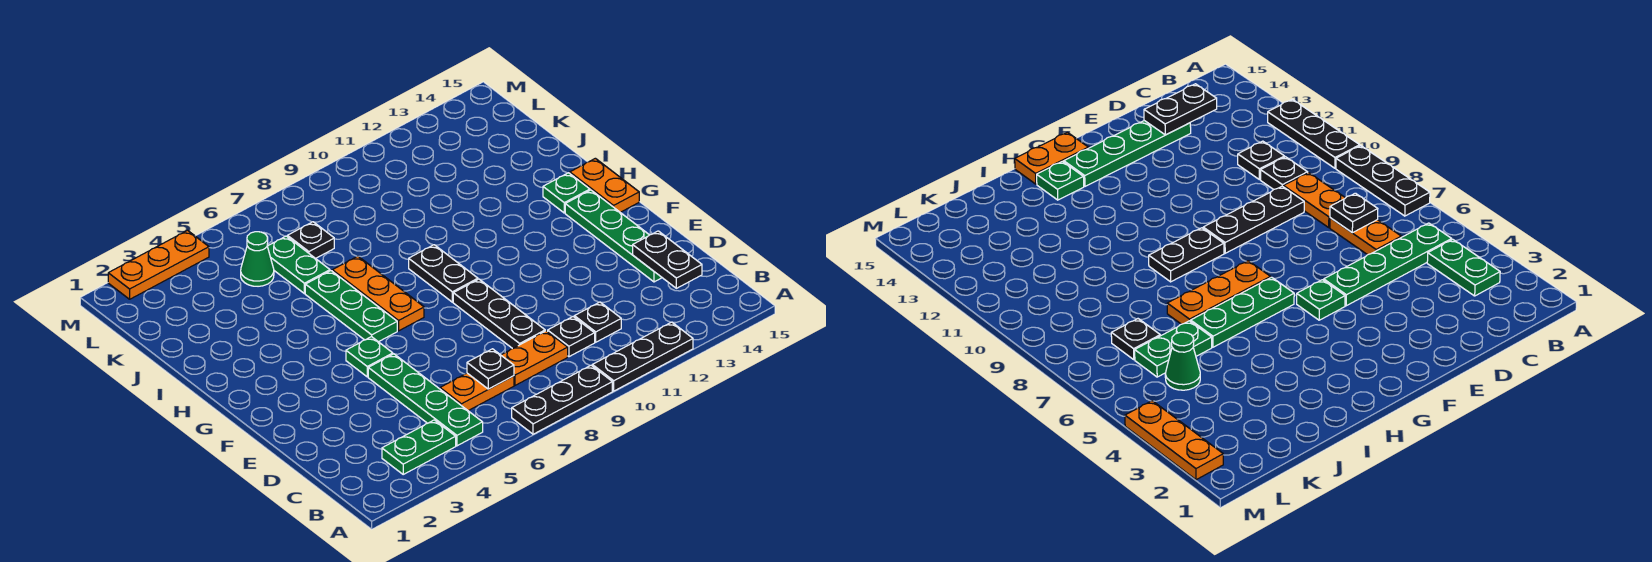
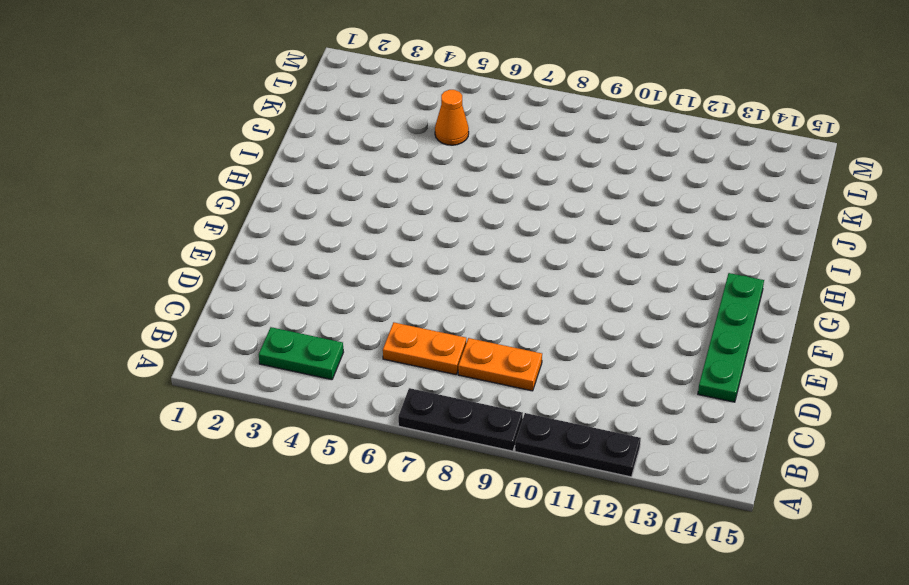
orange 1x1 cone [435,90,469,145] -> green 1x1 cone [241,232,274,286]
none -> green 1x4 plate [368,354,483,446]
none -> black 1x1 plate [548,317,595,357]
none -> black 1x1 plate [574,302,621,342]

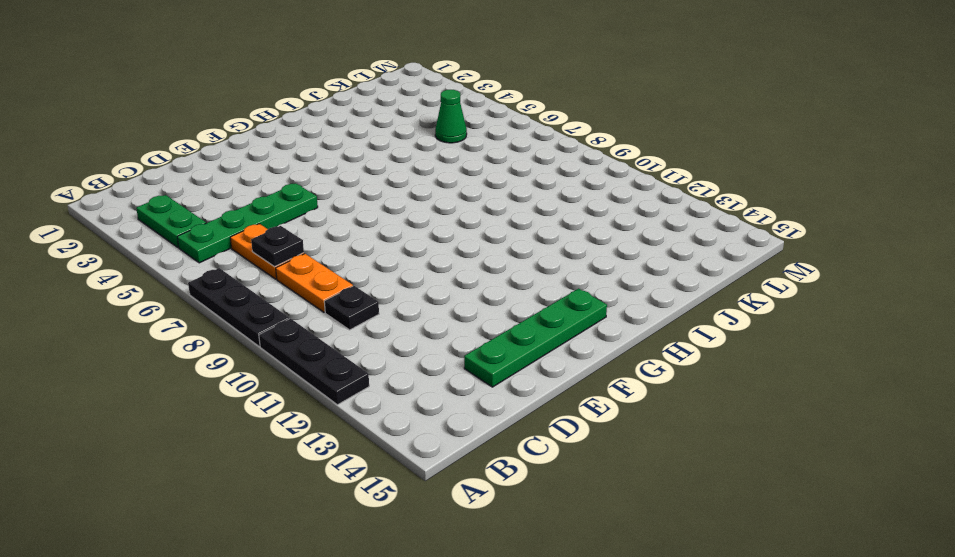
none -> black 1x1 plate [574,302,621,342]
none -> black 1x3 plate [453,279,545,349]
none -> green 1x1 plate [346,337,393,377]

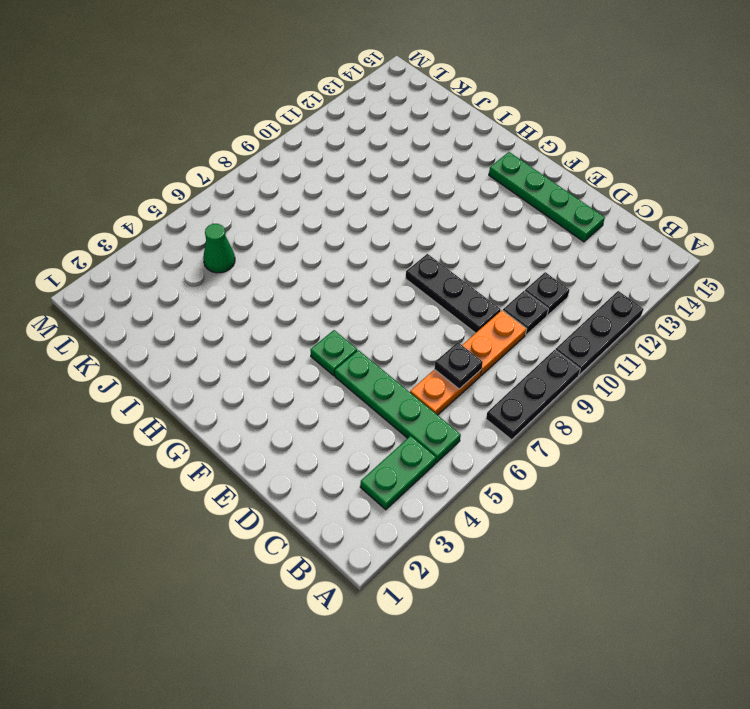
none -> green 1x3 plate [305,271,397,342]
none -> orange 1x3 plate [332,256,424,331]
none -> black 1x2 plate [409,245,478,302]

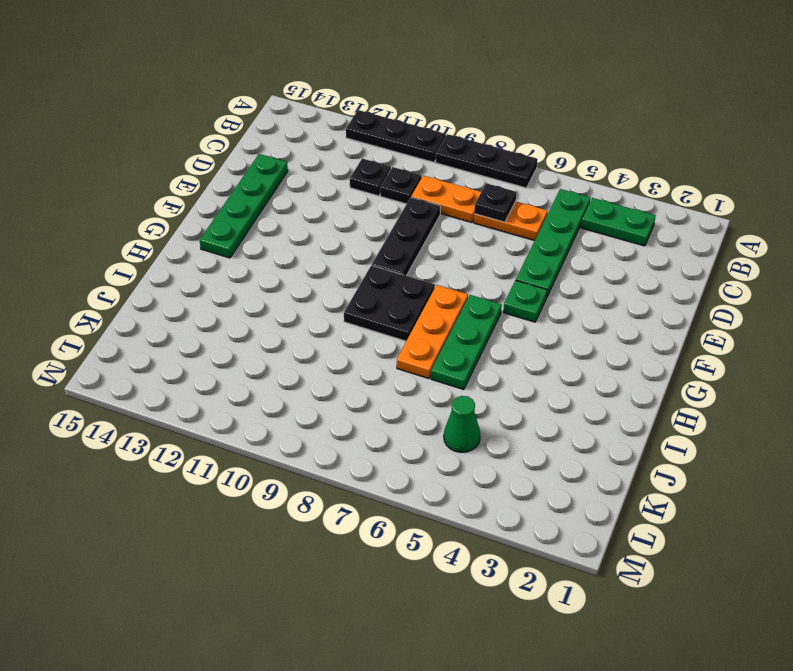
black 2x2 plate [344,265,435,341] -> black 1x2 plate [409,245,478,302]
none -> orange 1x2 plate [570,158,639,212]
none -> green 1x1 plate [543,173,590,213]
none -> green 1x2 plate [267,236,330,294]

